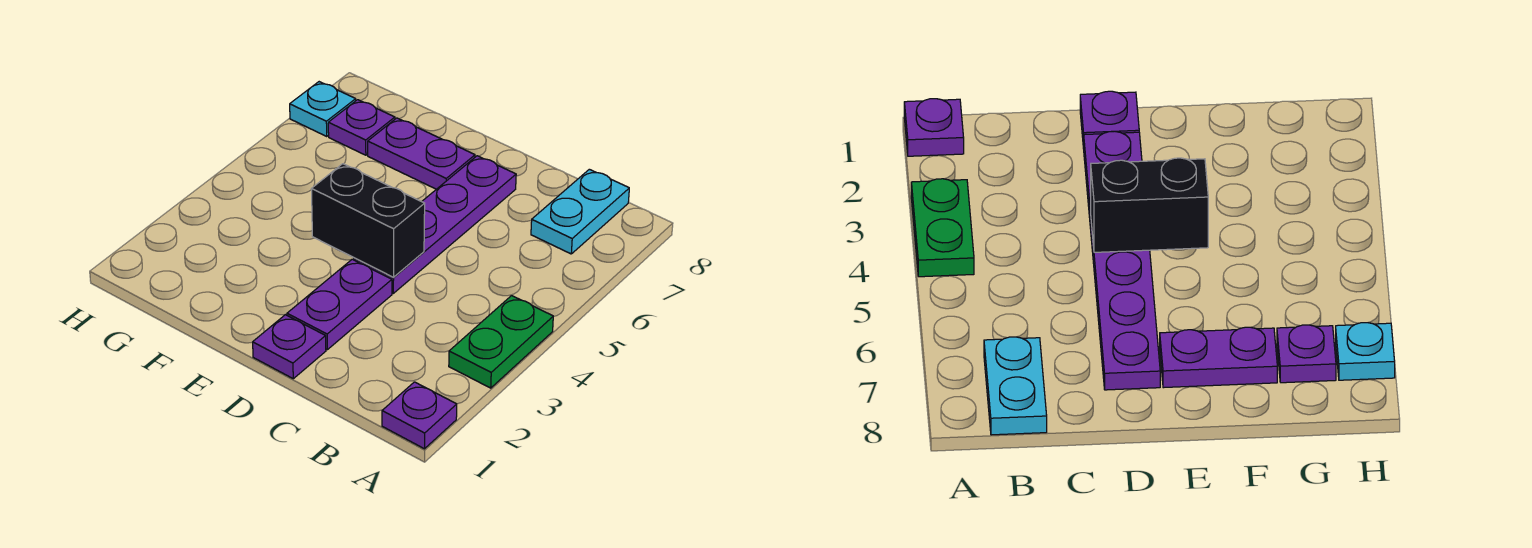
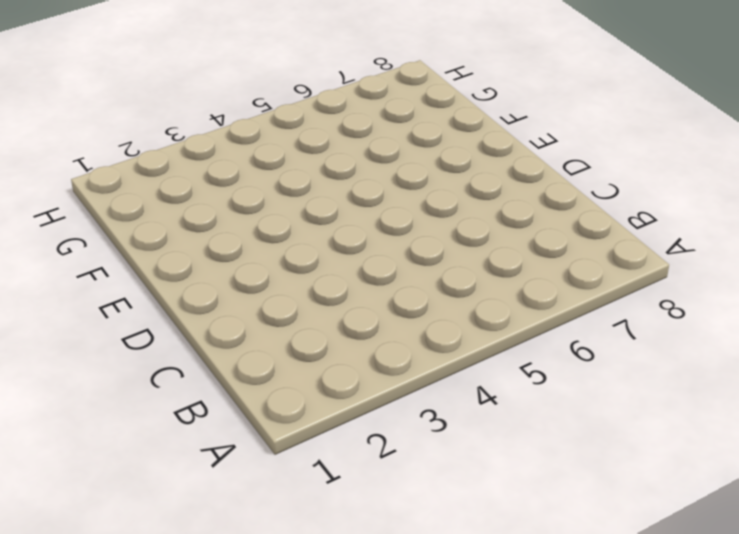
none -> purple 1x1 plate [382,382,457,449]
none -> green 1x2 plate [449,296,553,388]

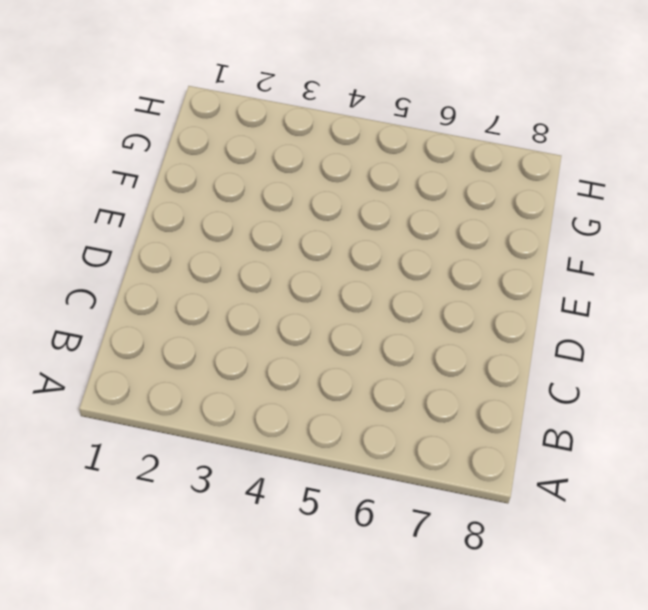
none -> purple 1x1 plate [382,382,457,449]
none -> green 1x2 plate [449,296,553,388]

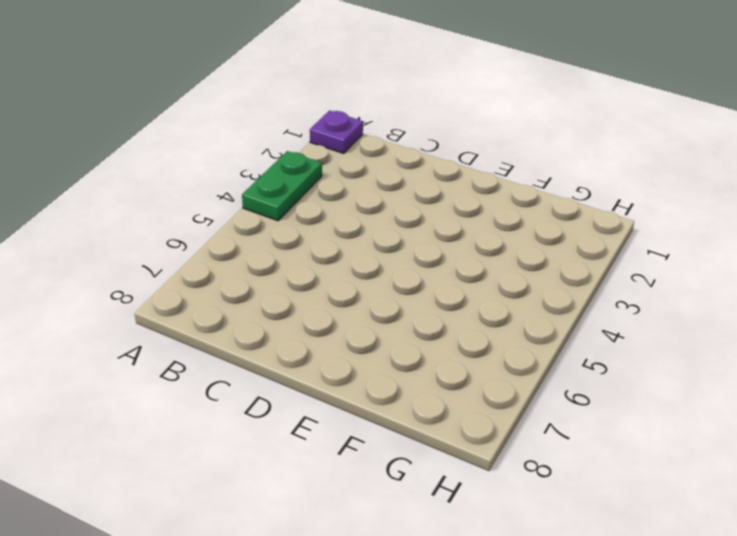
none -> cyan 1x2 plate [531,169,629,254]
none -> purple 1x1 plate [253,315,326,379]

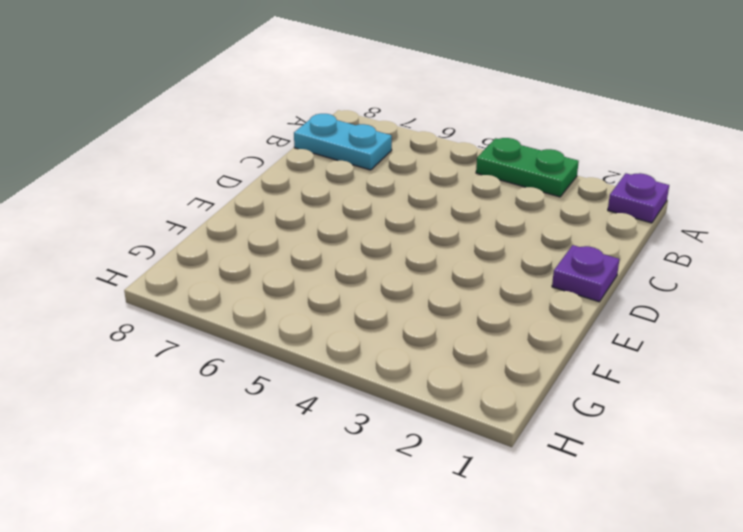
none -> purple 1x2 plate [287,259,392,350]
none -> purple 1x4 plate [354,156,516,293]

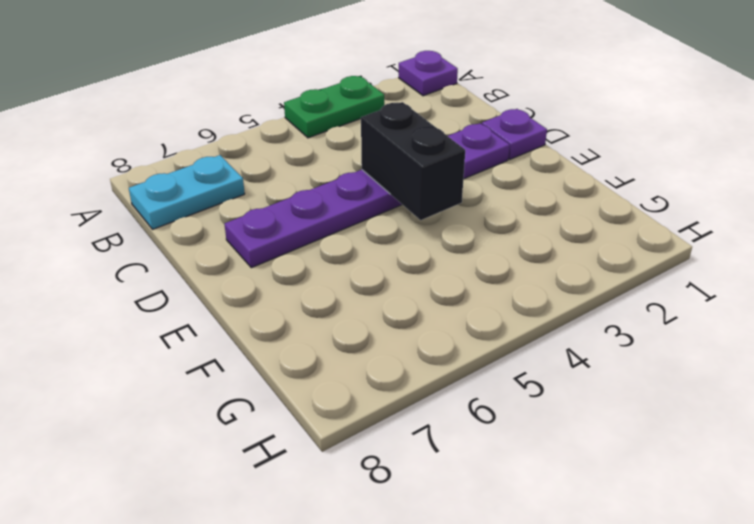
none -> purple 1x2 plate [368,118,475,189]
none -> purple 1x1 plate [328,100,395,155]

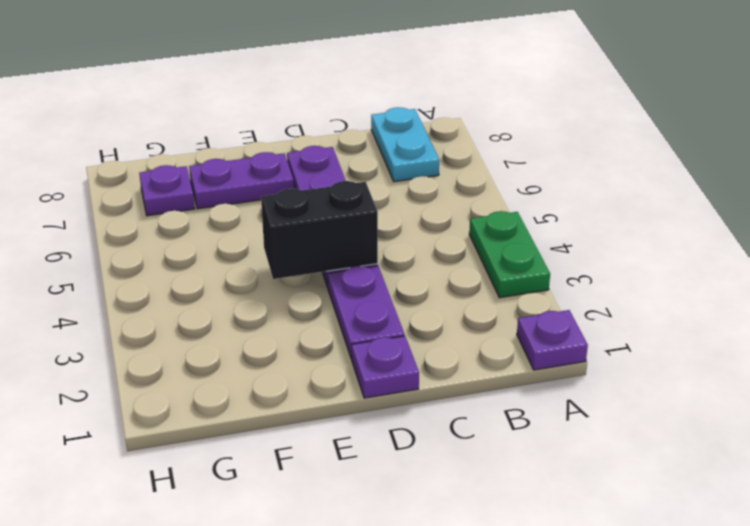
none -> cyan 1x1 plate [290,82,356,136]

